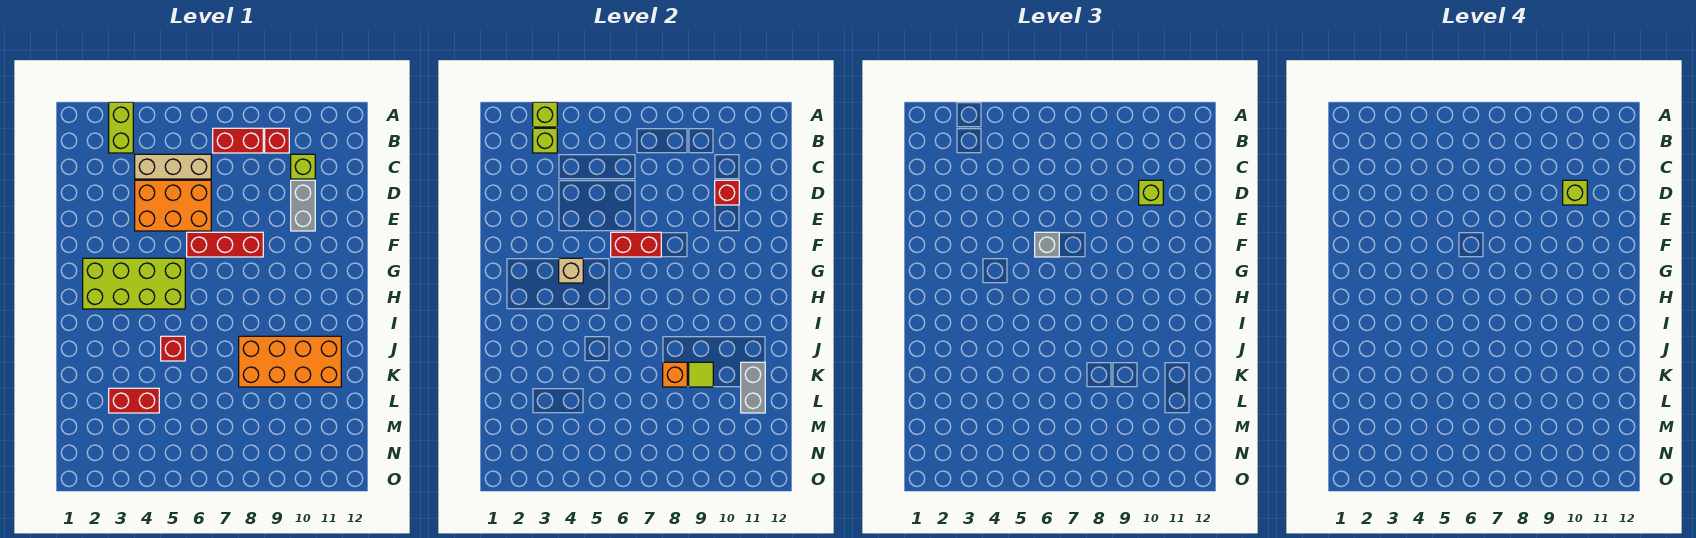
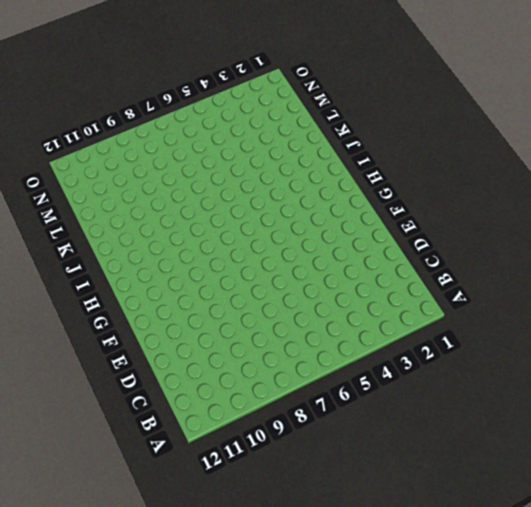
none -> lime 1x2 brick [109,102,133,153]
none -> red 1x2 brick [213,128,263,153]
none -> red 1x1 brick [265,128,289,153]

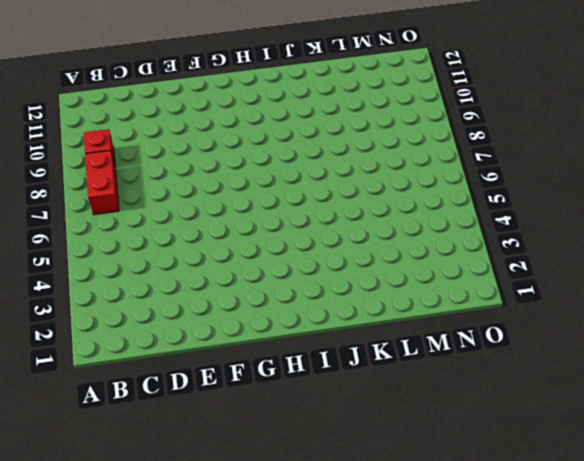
none -> lime 1x2 brick [109,102,133,153]
none -> tan 1x3 brick [135,154,211,179]
none -> lime 1x1 brick [291,154,315,179]

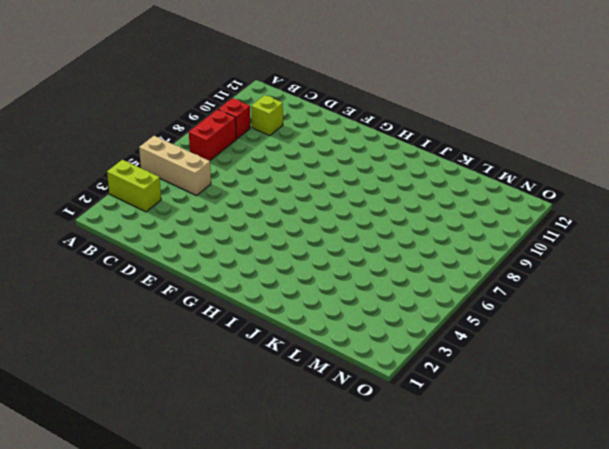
tan 1x3 brick [139,136,211,196] -> tan 1x3 brick turned to [135,154,211,179]
none -> orange 2x3 brick [135,180,211,231]
none -> grey 1x2 brick [291,180,315,231]
none -> red 1x3 brick [187,232,263,257]

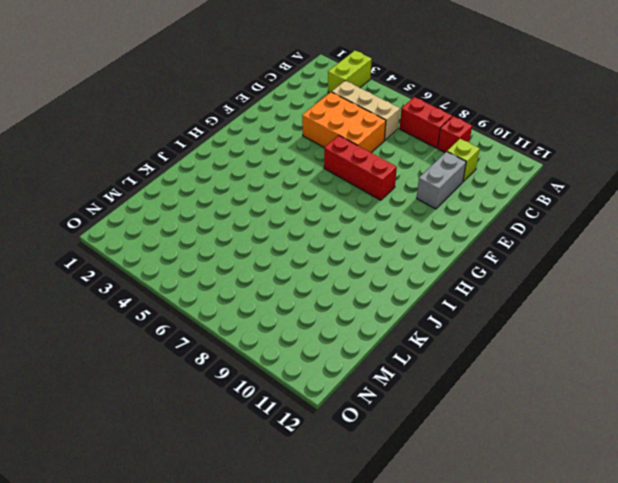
none -> lime 2x4 brick [83,258,185,309]
none -> red 1x1 brick [161,336,185,361]
none -> orange 2x4 brick [239,336,341,387]

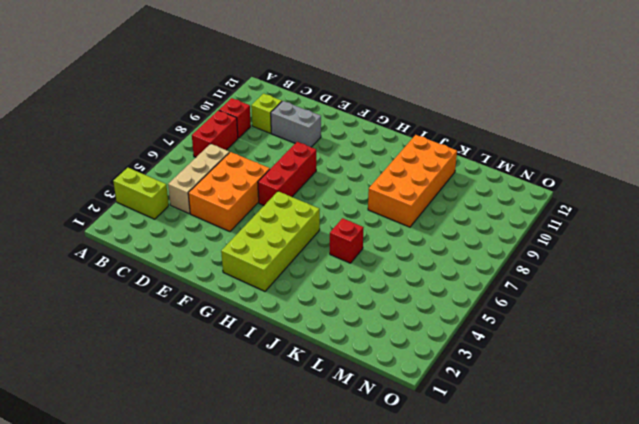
none -> red 1x2 brick [109,388,159,413]
none -> lime 1x1 brick [533,102,557,127]
none -> lime 1x1 brick [533,128,557,153]

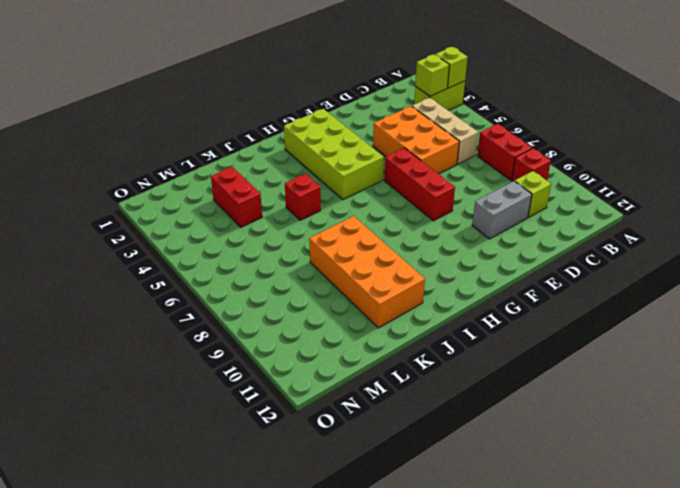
none -> red 1x1 brick [715,180,739,205]
none -> red 1x2 brick [611,232,661,257]
none -> tan 1x1 brick [559,258,583,283]

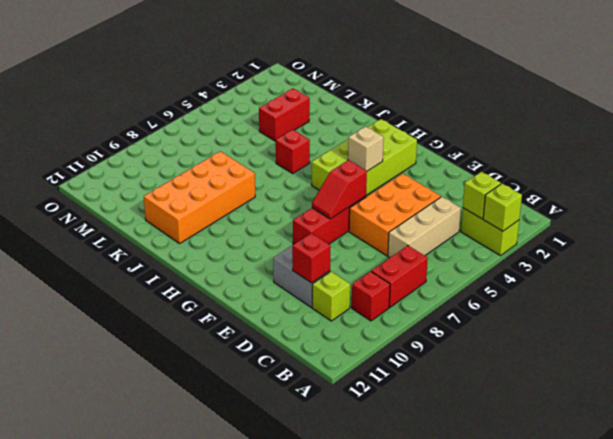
red 1x2 slope [312,160,367,219] -> red 1x2 brick [611,232,661,257]
none -> orange 1x1 brick [663,362,687,387]
none -> lime 1x1 tile [689,362,713,387]
none -> grey 1x2 brick [741,362,765,413]

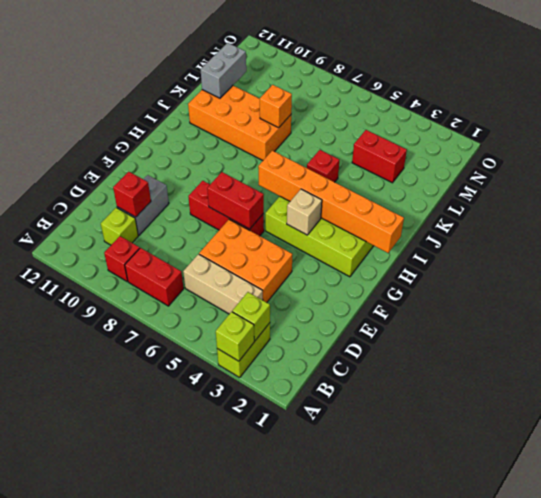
orange 1x6 brick [258,151,404,253] -> none
none -> lime 1x1 tile [689,362,713,387]
none -> lime 1x1 brick [1139,180,1163,205]
none -> grey 1x1 brick [1035,232,1059,257]

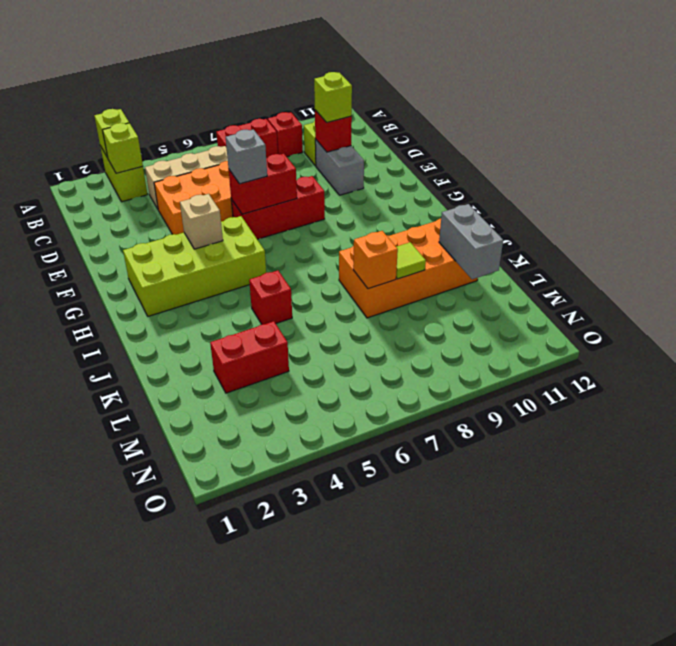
none -> lime 1x1 brick [1563,180,1587,205]

